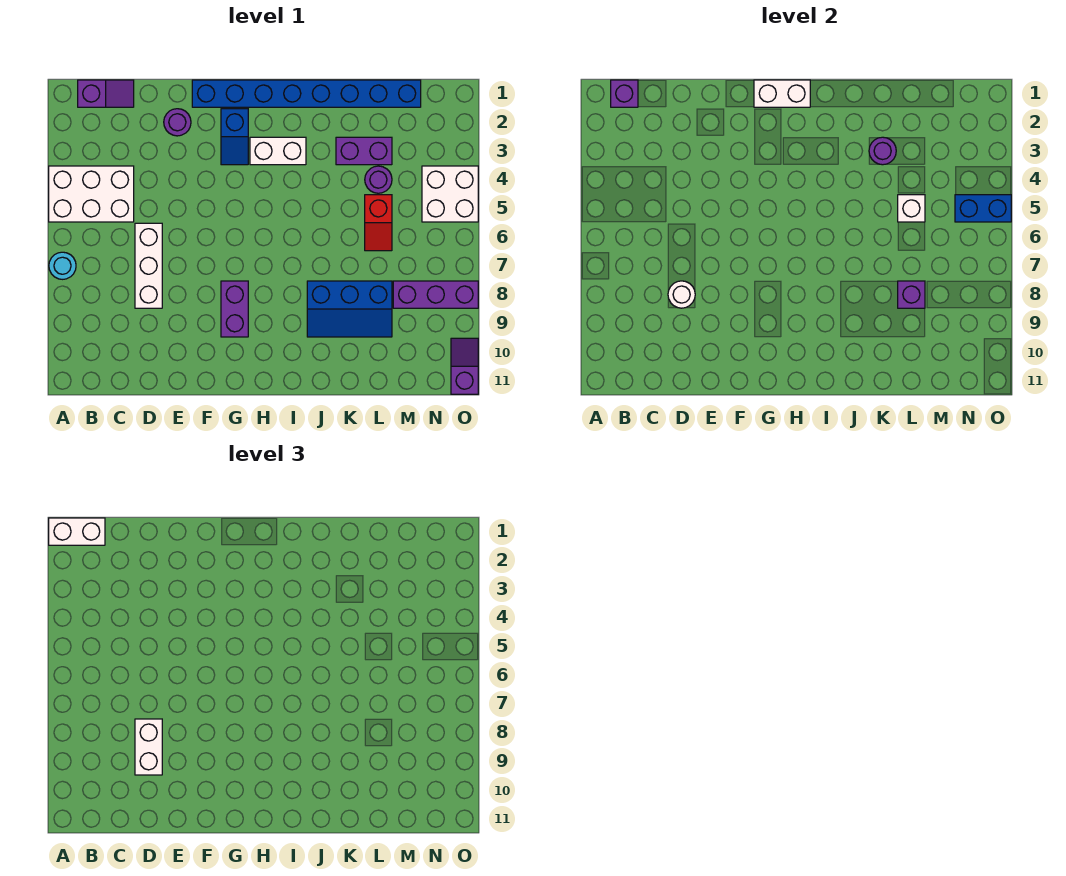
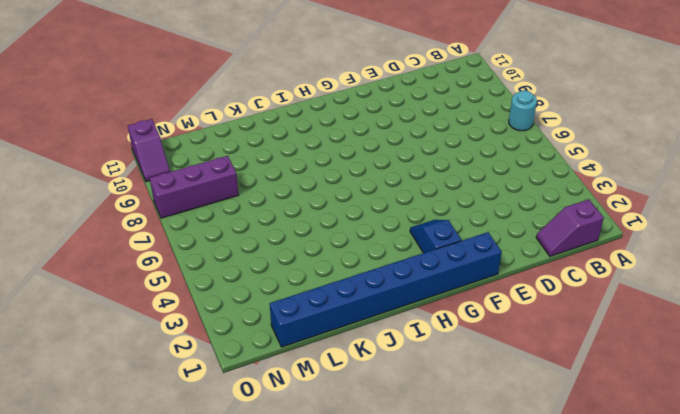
none -> white 2x3 brick [49,166,134,222]
none -> white 1x3 brick [135,223,162,308]
none -> purple 1x1 round brick [164,109,191,136]

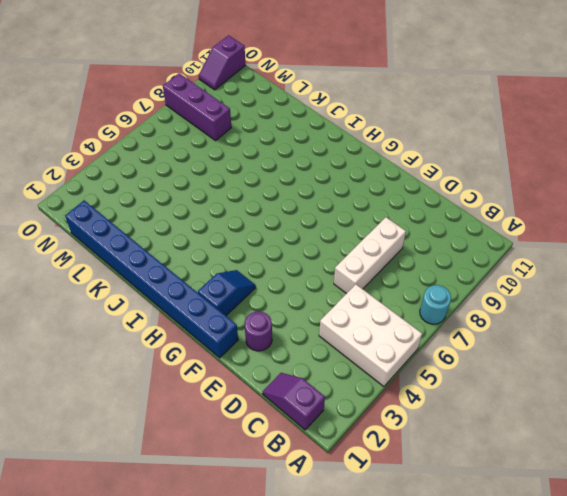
none -> purple 1x2 brick [221,281,248,337]
none -> white 1x2 brick [250,137,306,165]
none -> blue 2x3 slope [307,281,392,337]

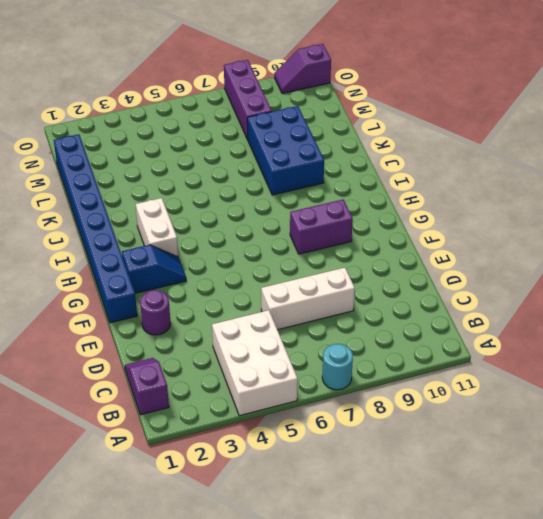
blue 2x3 brick [247,106,324,195] -> blue 2x3 slope [307,281,392,337]
none -> purple 1x2 brick [336,137,392,165]
none -> purple 1x1 round brick [365,166,392,193]
none -> red 1x2 slope [365,195,392,251]

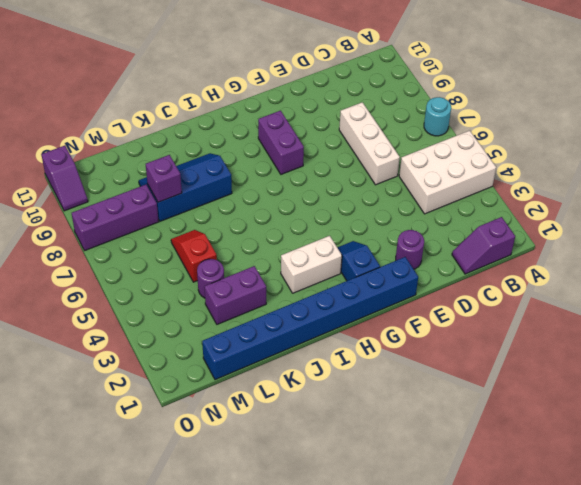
none -> white 2x2 brick [422,166,478,222]
none -> purple 1x1 brick [611,80,638,107]
none -> white 1x1 round brick [668,281,695,308]

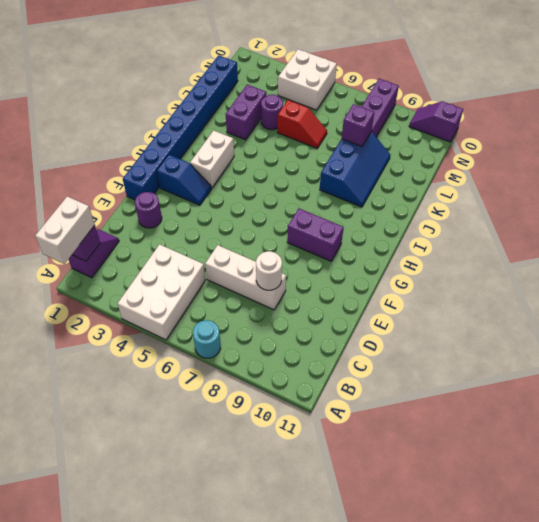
none -> white 1x2 brick [754,80,810,107]
none -> purple 1x1 round brick [869,137,896,165]
none -> white 1x1 brick [898,195,925,222]

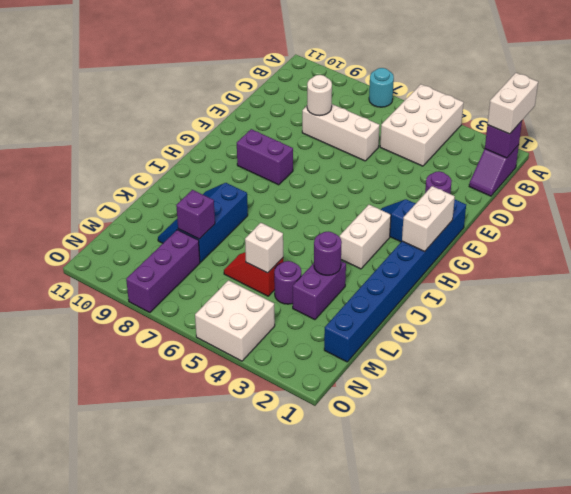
none -> purple 1x2 slope [451,338,478,394]
none -> blue 1x2 brick [955,195,1011,222]
none -> white 1x2 brick [135,719,162,775]

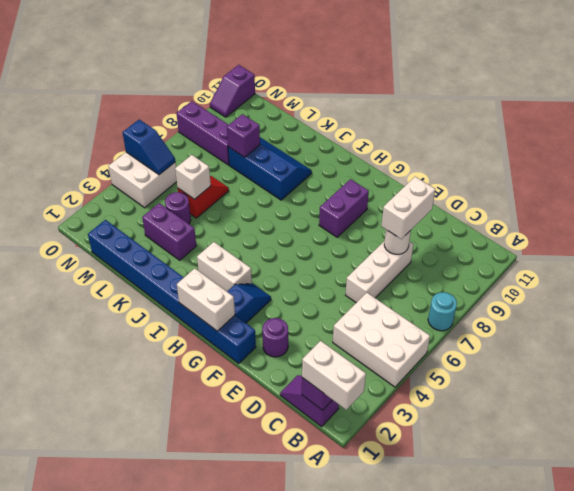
blue 1x2 slope [123,120,175,175] -> blue 1x2 brick [955,195,1011,222]
none -> purple 1x1 round brick [869,137,896,165]

